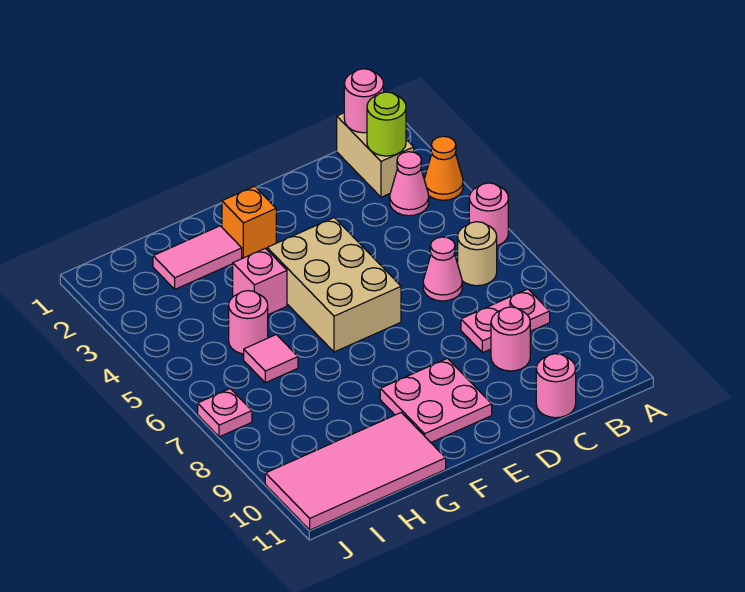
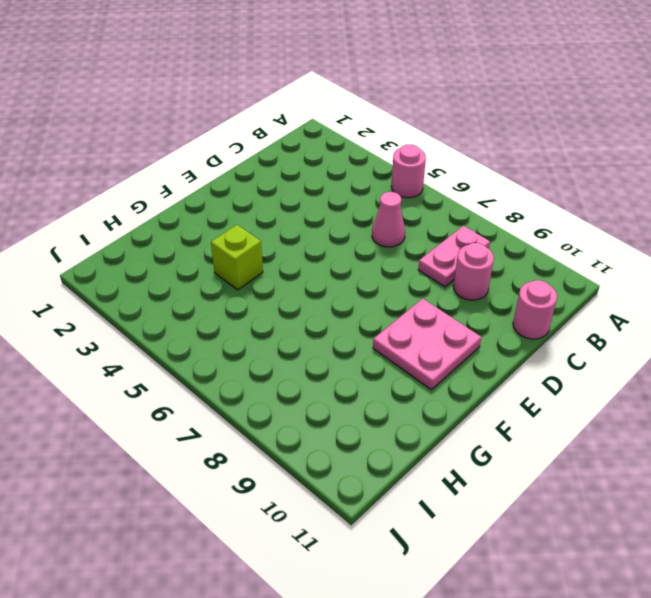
lime 1x1 brick [211,225,263,290] -> pink 1x1 brick [233,248,287,315]
none -> orange 1x1 cone [424,136,463,200]
none -> tan 1x2 brick [337,113,414,197]
none -> pink 1x1 cone [390,152,429,216]

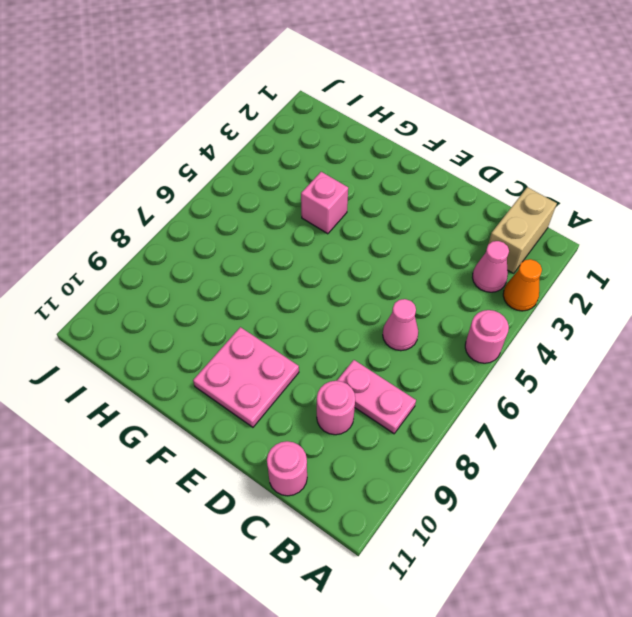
none -> tan 1x1 round brick [458,222,497,286]
none -> tan 2x3 brick [267,218,401,352]
none -> orange 1x1 brick [222,186,276,258]

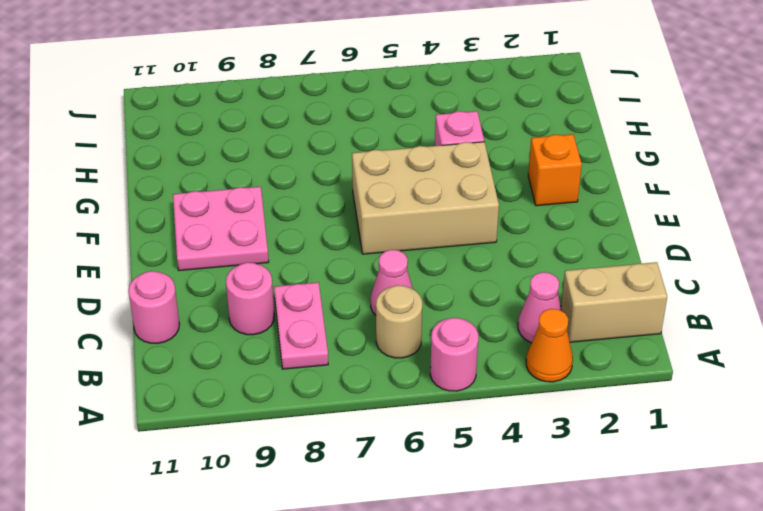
none -> pink 1x2 tile [153,226,242,289]
none -> pink 2x4 tile [265,412,446,530]
none -> pink 1x1 round brick [229,291,268,354]

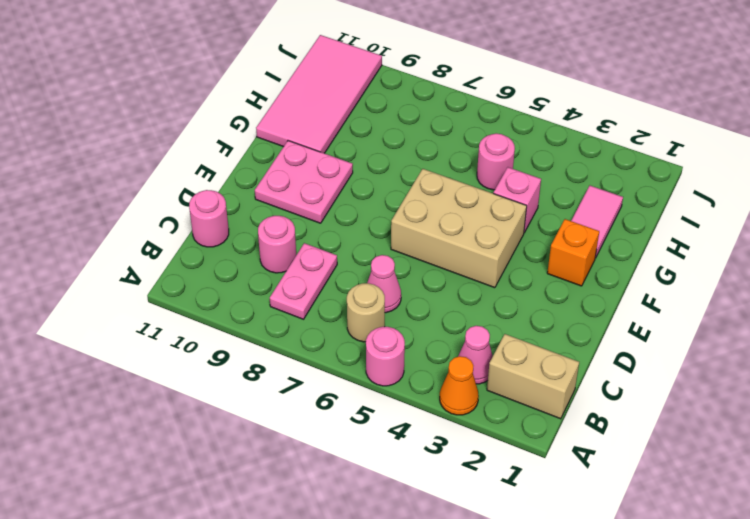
none -> pink 1x1 tile [244,335,298,383]
none -> pink 1x1 plate [198,389,252,437]
none -> pink 1x1 round brick [344,69,384,133]

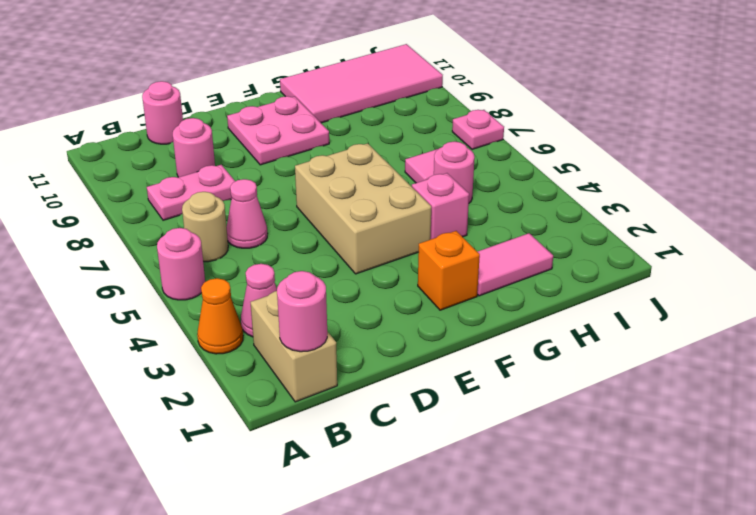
none -> lime 1x1 round brick [367,92,406,156]

